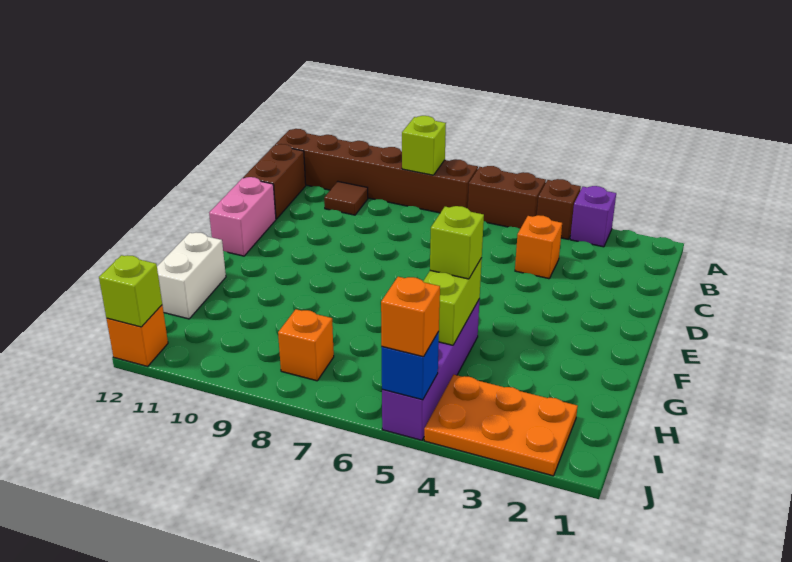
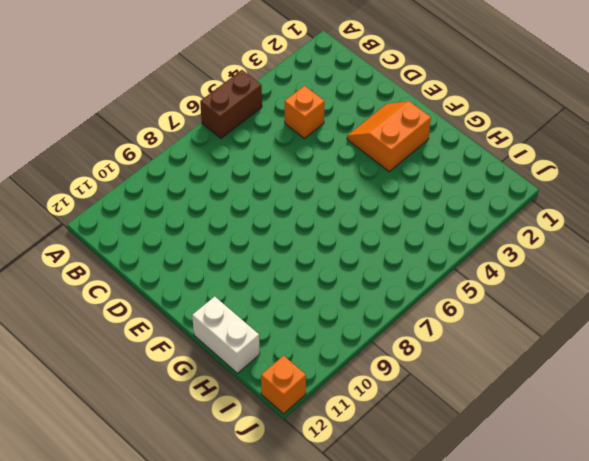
orange 2x2 slope [347,101,431,171] -> none
none -> purple 1x1 brick [570,186,616,247]
none -> brown 1x1 brick [537,179,581,239]
none -> brown 1x6 brick [275,129,478,213]

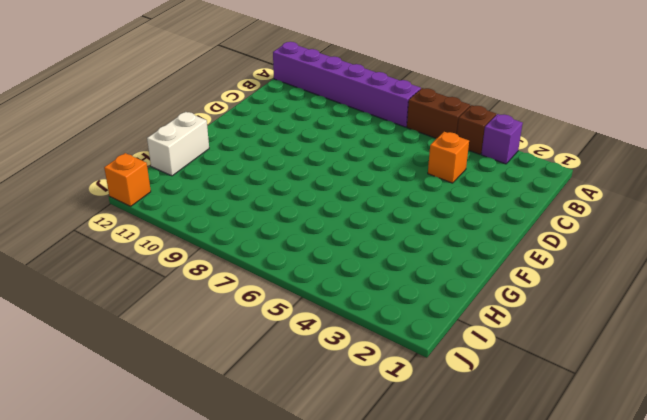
purple 1x6 brick [273,42,421,127] -> brown 1x6 brick [275,129,478,213]
none -> brown 1x1 tile [324,182,368,215]
none -> brown 1x2 brick [244,144,306,219]
none -> pink 1x2 brick [209,177,276,256]

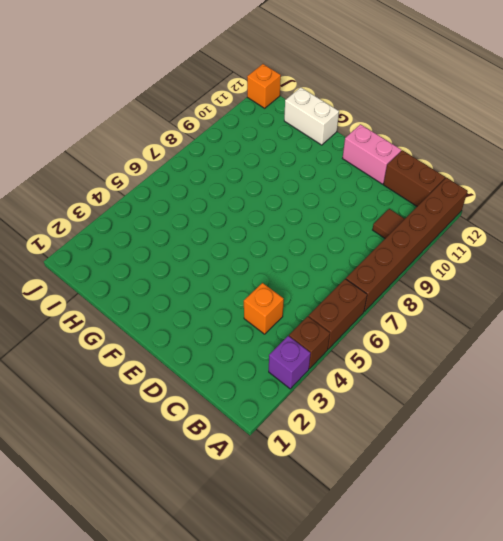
none -> purple 1x4 brick [382,299,480,440]
none -> orange 2x3 plate [424,375,578,476]
none -> orange 1x1 brick [278,309,334,381]

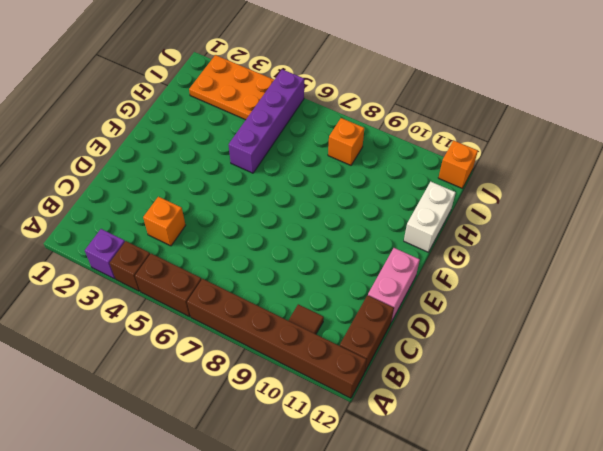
none -> lime 1x1 brick [402,116,446,175]
none -> lime 1x2 brick [423,258,482,345]
none -> blue 1x1 brick [381,331,439,400]

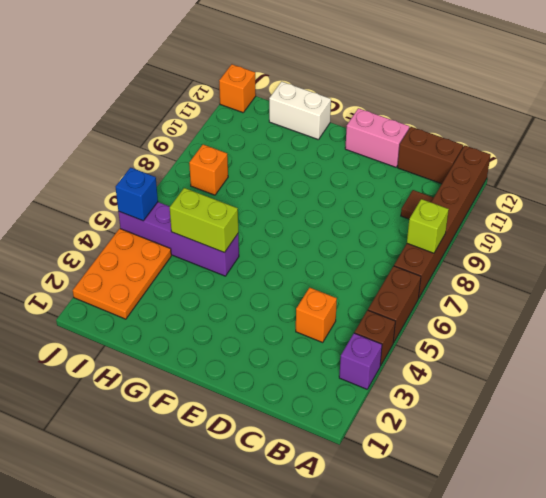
none -> lime 1x1 brick [99,255,162,327]
none -> lime 1x1 brick [430,206,484,279]
none -> orange 1x1 brick [381,277,440,357]

